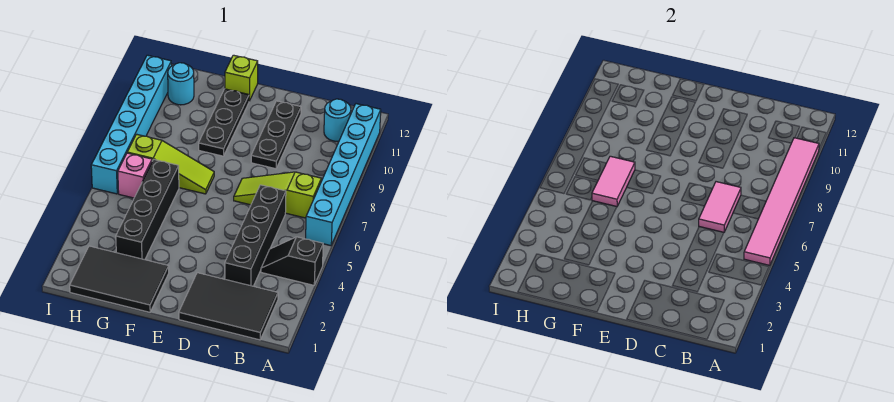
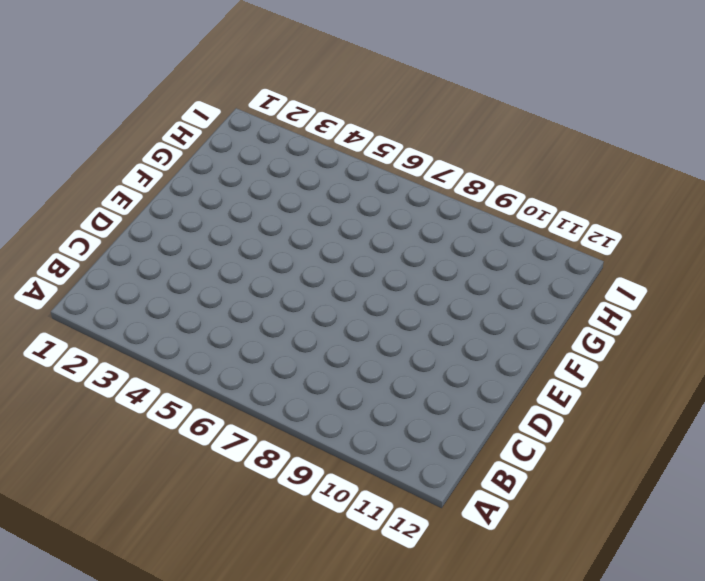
none -> black 1x2 slope [261,237,323,285]
none -> cyan 1x6 brick [306,104,381,246]
none -> black 2x3 tile [179,273,278,340]

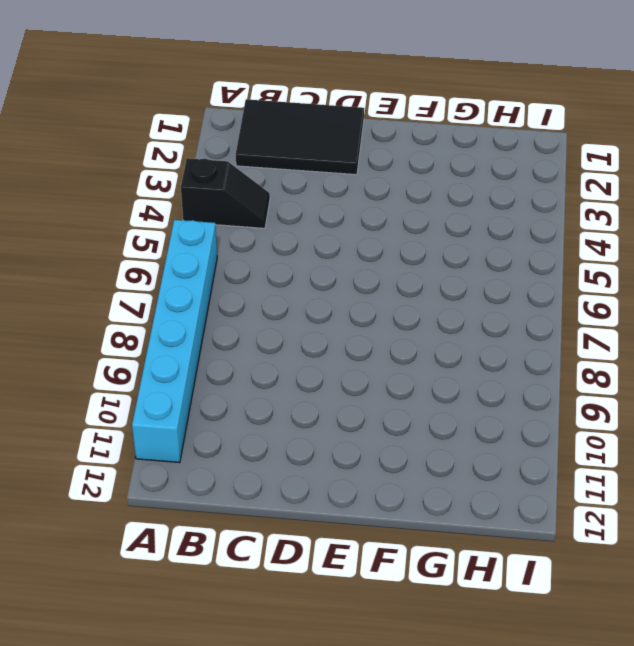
none -> lime 1x3 slope [234,172,321,218]
none -> cyan 1x1 round brick [324,99,351,142]
none -> black 1x4 brick [225,185,286,286]

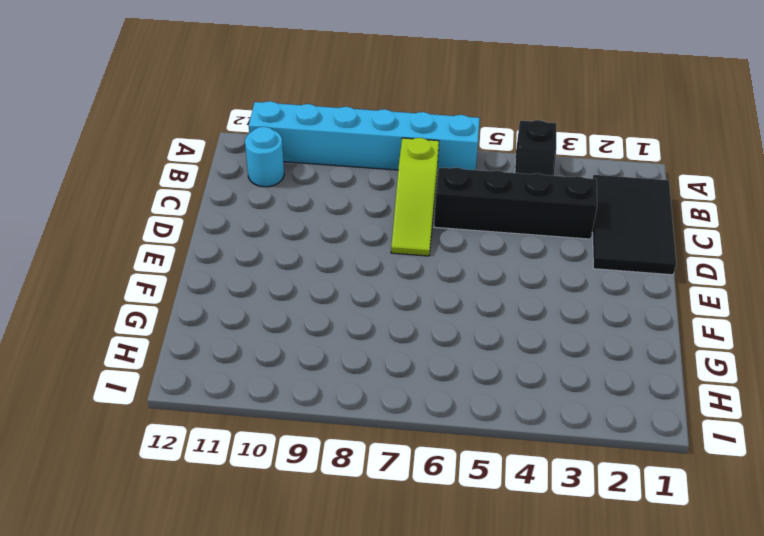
none -> black 1x3 plate [251,101,301,169]
none -> black 2x3 tile [70,246,169,312]
none -> lime 1x3 slope [127,134,214,194]

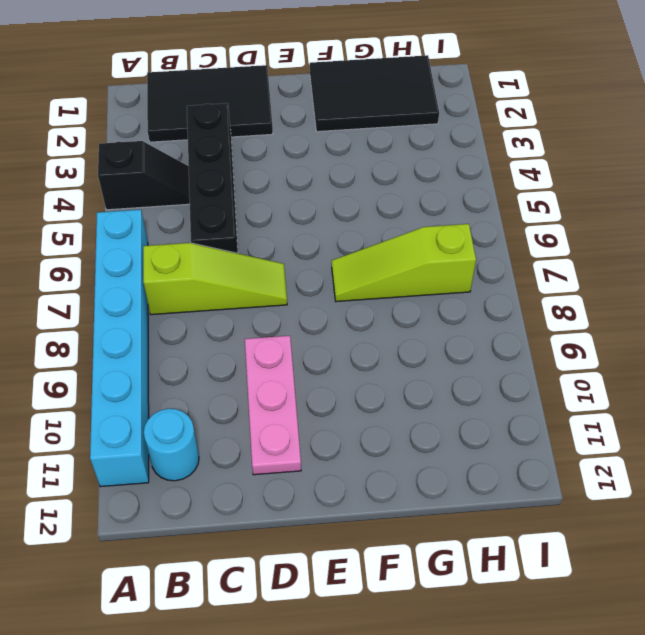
pink 1x3 plate [245,336,301,475] -> black 1x3 plate [251,101,301,169]
none -> black 1x3 plate [199,89,249,156]
none -> lime 1x1 brick [225,55,258,101]
none -> black 1x4 brick [116,159,179,260]

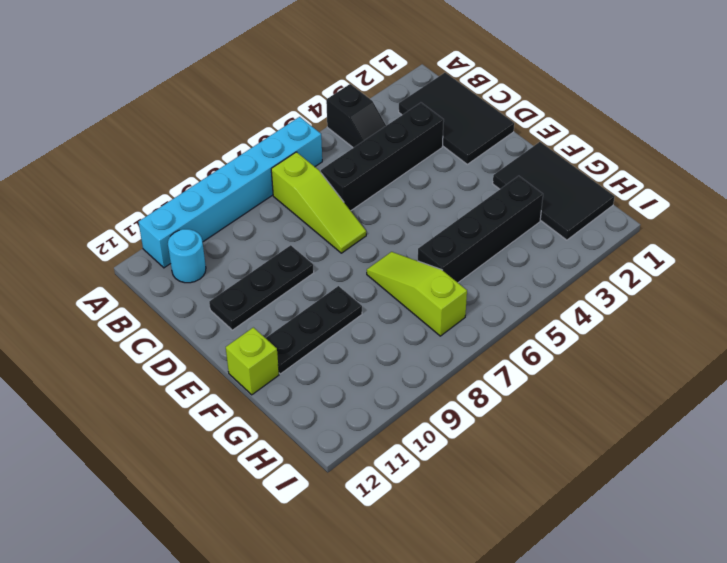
none -> pink 1x1 brick [118,153,152,198]
none -> cyan 1x1 round brick [168,63,194,105]
none -> cyan 1x6 brick [91,55,172,194]

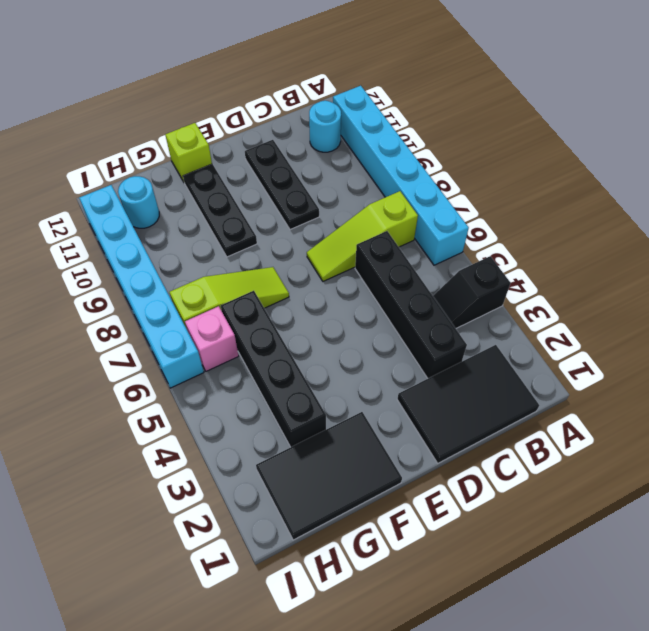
none -> pink 1x6 tile [744,138,819,265]
none -> pink 1x2 tile [699,182,741,232]
none -> pink 1x2 tile [592,156,635,207]

